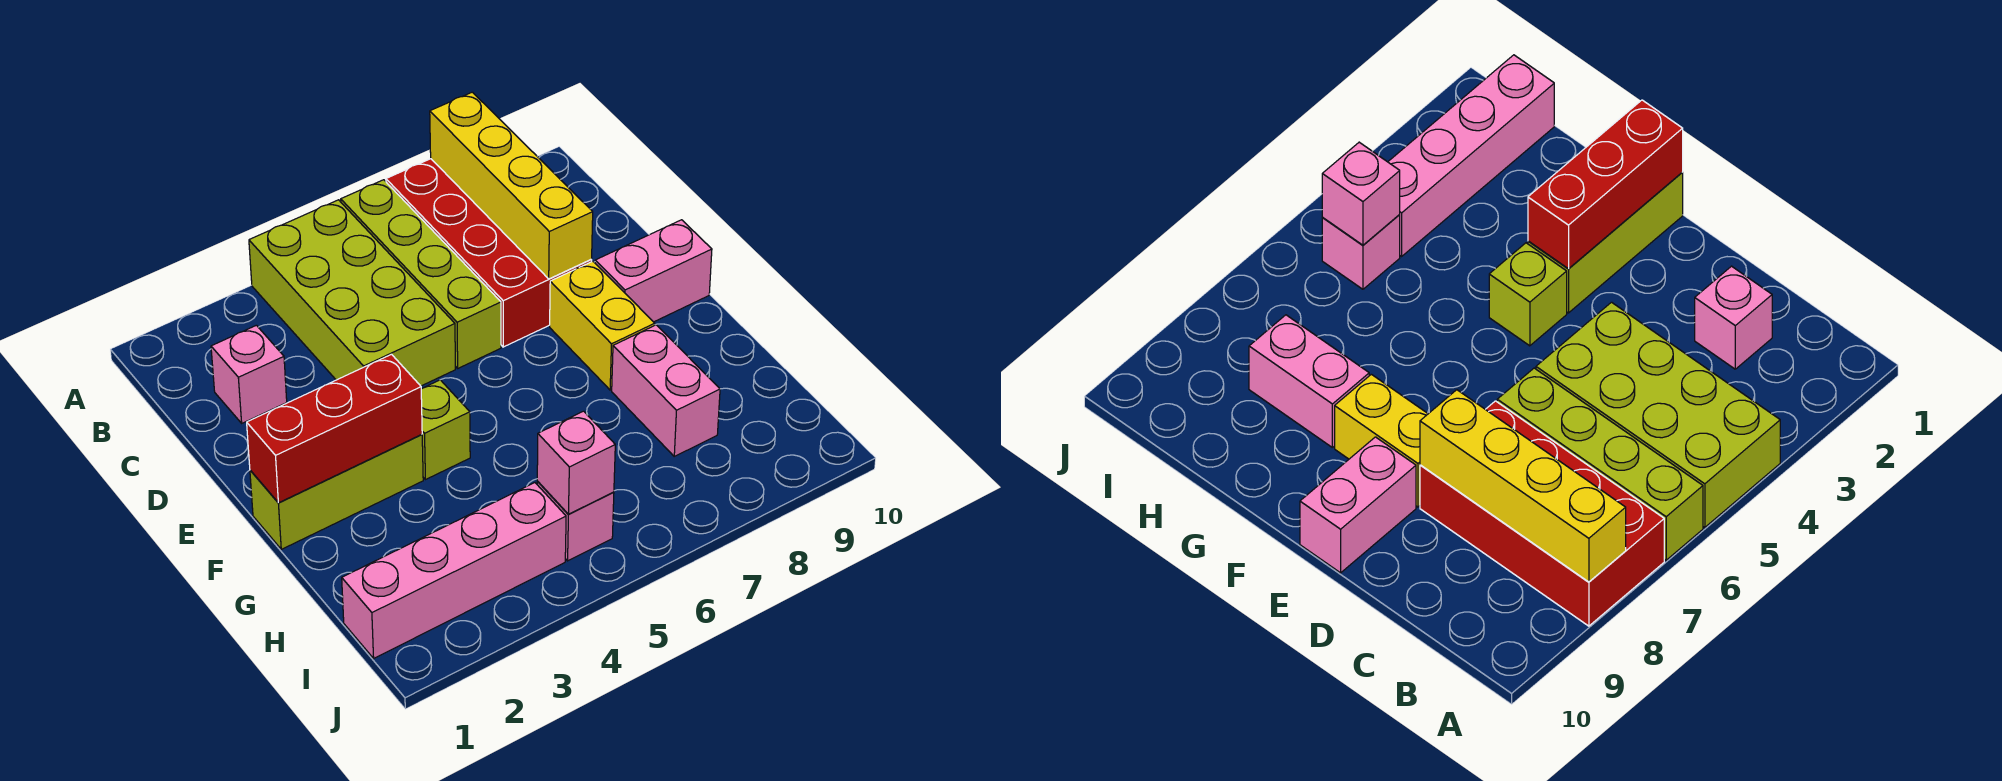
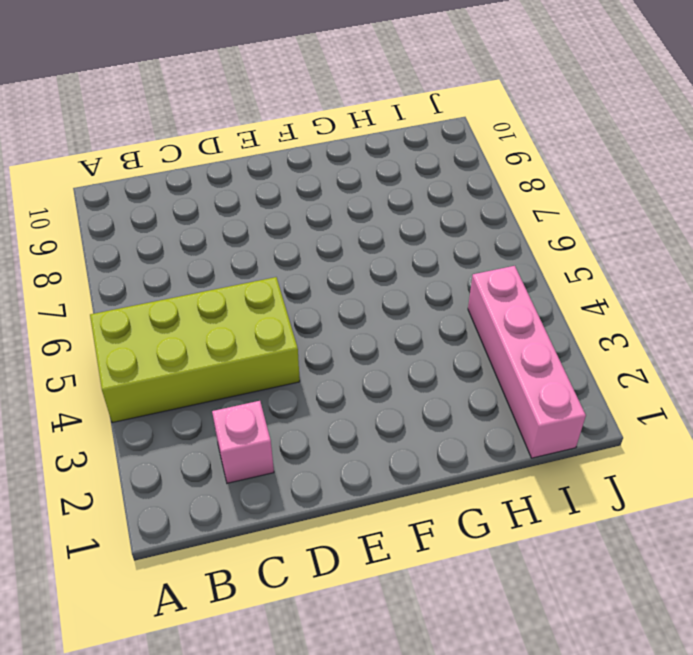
none -> lime 1x4 brick [341,180,501,368]
none -> red 2x4 brick [386,159,592,347]
none -> yellow 1x2 brick [550,261,655,390]

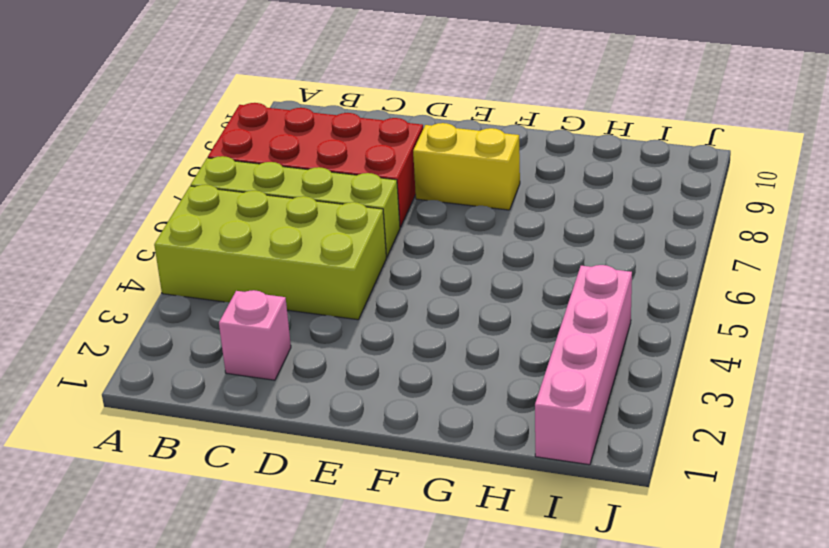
none -> pink 1x2 brick [595,220,712,322]
none -> lime 1x3 brick [250,434,423,549]
none -> lime 1x1 brick [421,380,470,480]

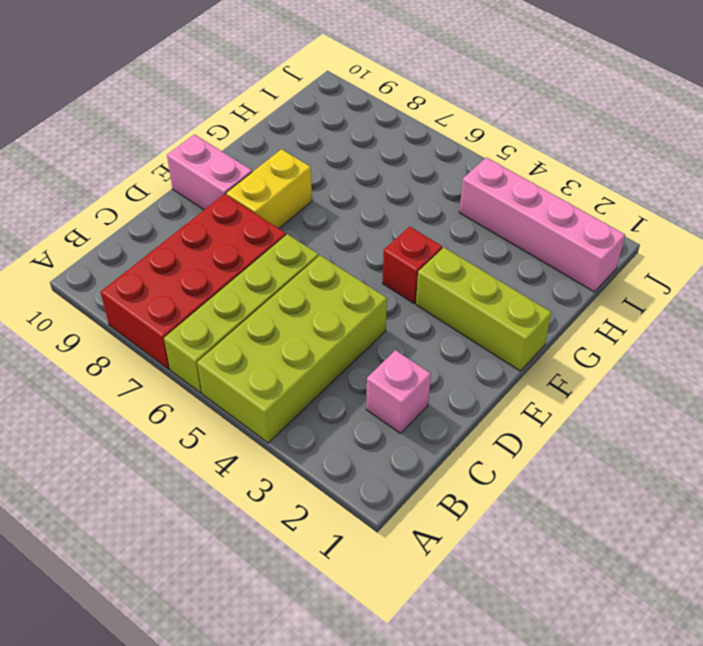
red 1x1 brick [383,227,442,303] -> lime 1x1 brick [421,380,470,480]
none -> pink 1x2 brick [612,325,720,456]
none -> pink 1x1 brick [537,482,614,561]
none -> yellow 1x4 brick [430,92,593,279]

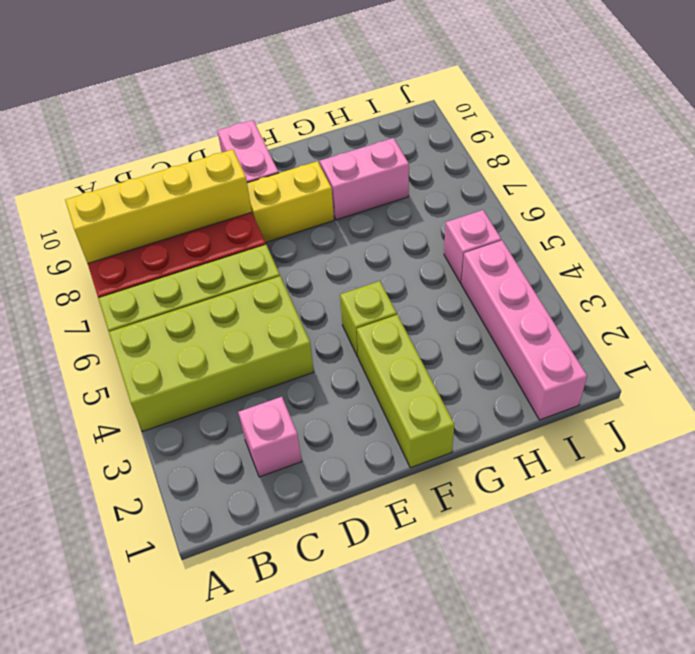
none -> red 1x3 brick [247,354,422,503]
none -> pink 1x1 brick [537,411,615,514]

